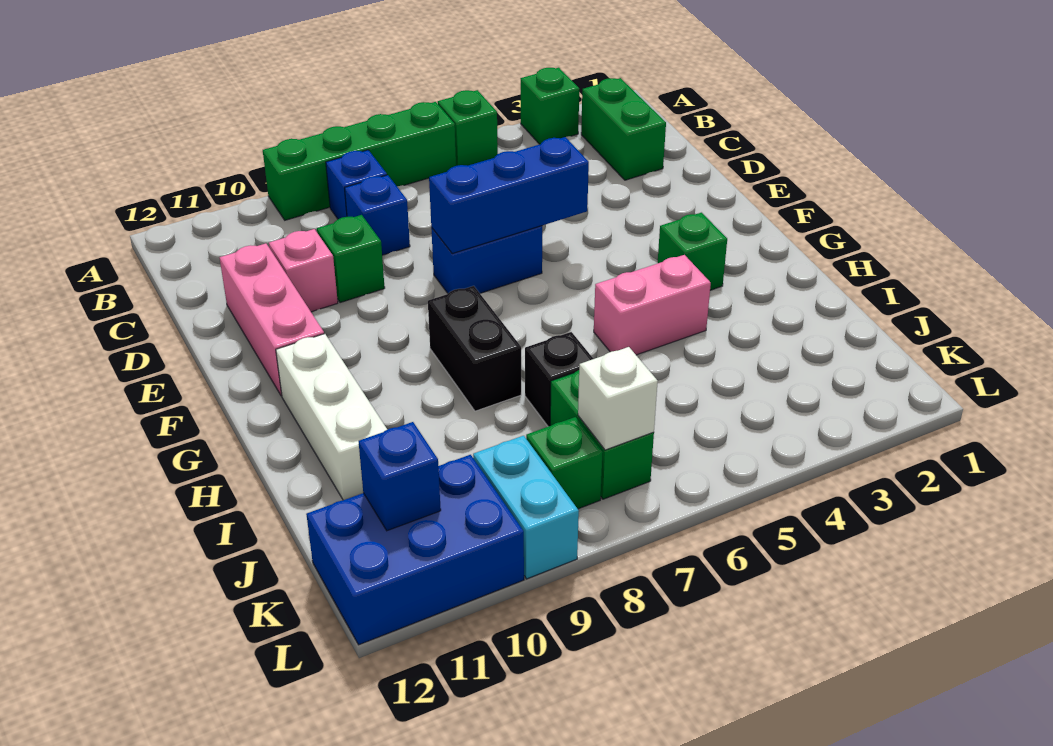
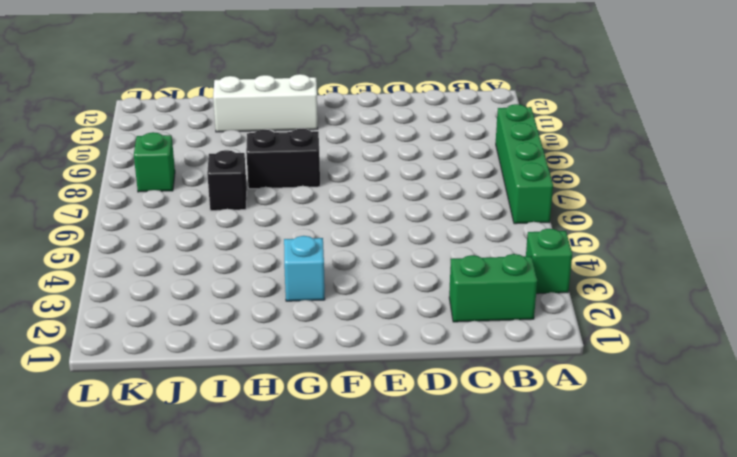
cyan 1x1 brick [284,236,325,301] -> green 1x1 brick [658,213,727,290]
none -> green 1x1 brick [438,90,498,166]
none -> blue 1x1 brick [326,150,387,219]
none -> blue 1x1 brick [345,175,410,255]

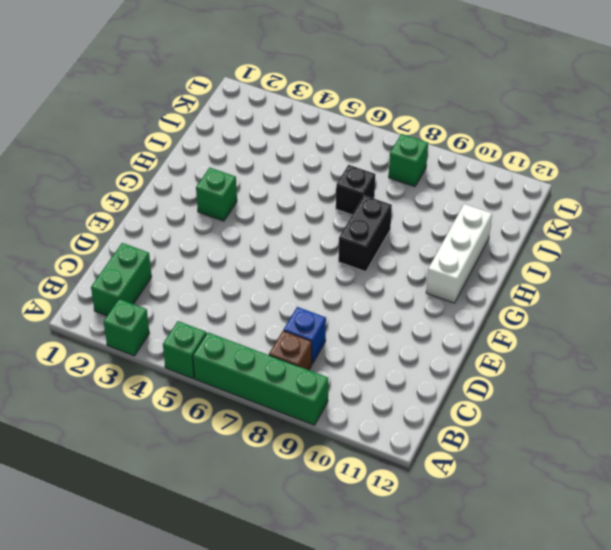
brown 1x1 brick [269,331,312,370] -> blue 1x1 brick [326,150,387,219]
none -> green 1x1 brick [317,215,385,303]
none -> pink 1x1 brick [269,229,338,312]
none -> pink 1x3 brick [220,243,324,396]

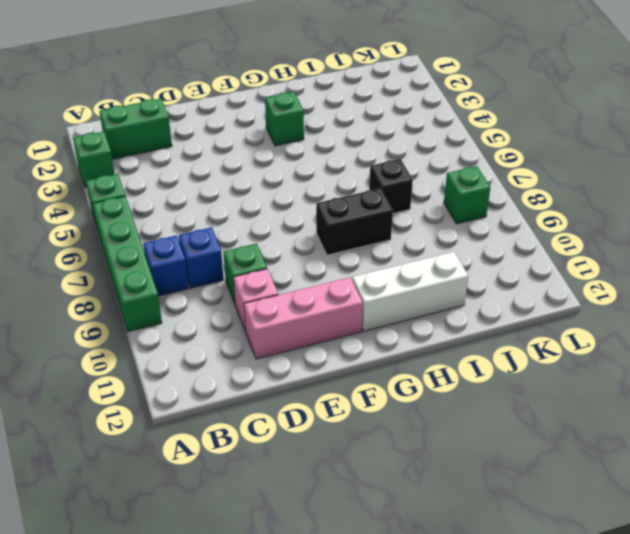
none -> blue 1x2 brick [431,226,542,293]
none -> pink 1x2 brick [594,255,711,355]
none -> green 1x2 brick [550,370,654,499]

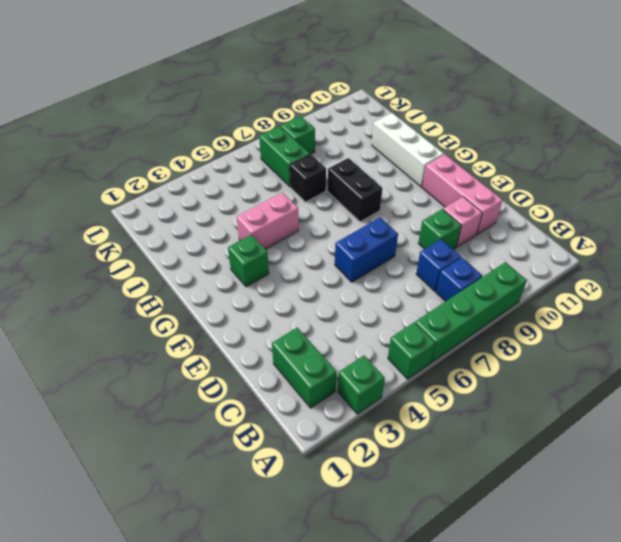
none -> cyan 1x2 brick [473,436,579,579]
none -> blue 2x3 brick [306,455,524,645]
none -> blue 1x3 brick [429,137,589,253]

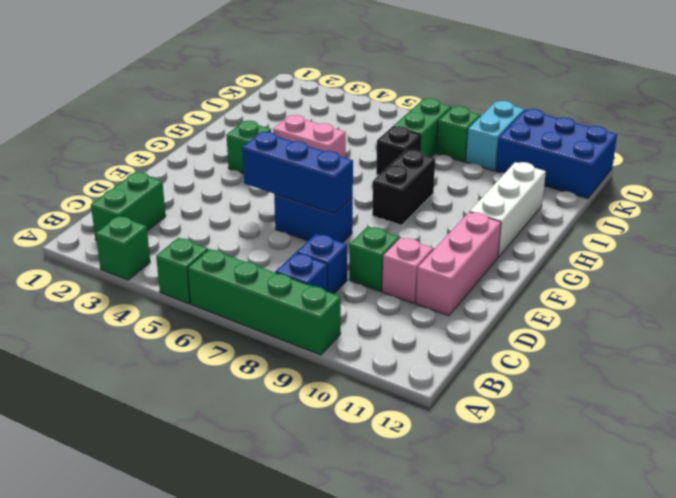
none -> white 1x1 brick [578,347,658,450]
none -> blue 1x1 brick [358,422,441,531]

